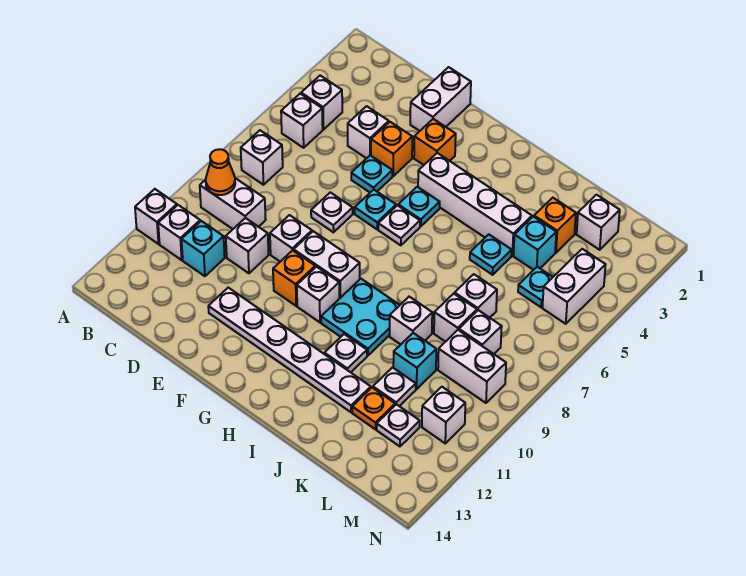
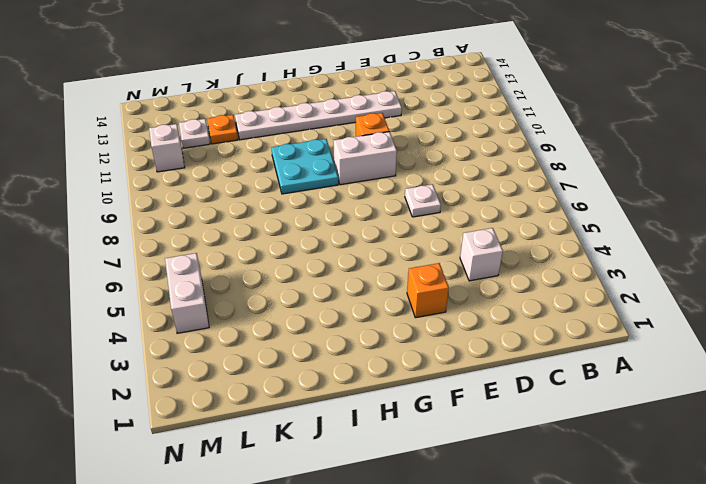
none -> white 1x1 brick [135,189,177,244]
none -> white 1x1 brick [301,76,342,130]
none -> white 1x1 brick [281,94,323,148]
none -> white 1x1 brick [241,130,283,185]

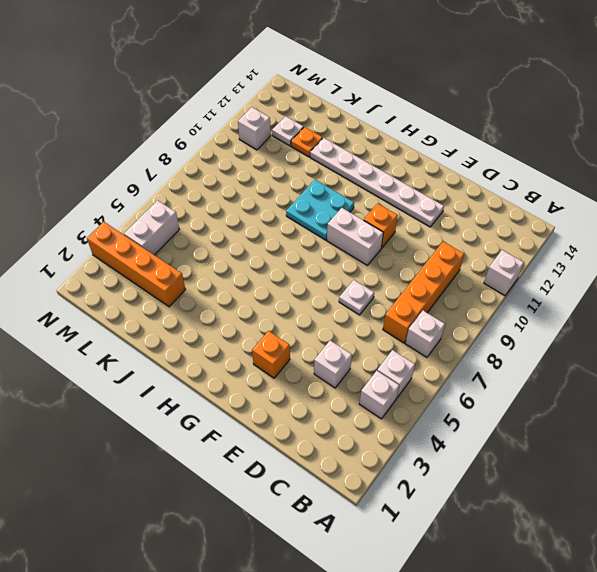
orange 1x4 brick [383,242,464,343] -> white 1x2 brick [200,178,266,229]
orange 1x4 brick [87,222,185,307] -> orange 1x1 brick [534,198,576,253]
none -> white 1x1 brick [158,205,200,260]
none -> cyan 1x1 brick [181,221,225,276]
none -> white 1x1 brick [226,218,269,273]
none -> white 1x2 brick [410,67,471,131]

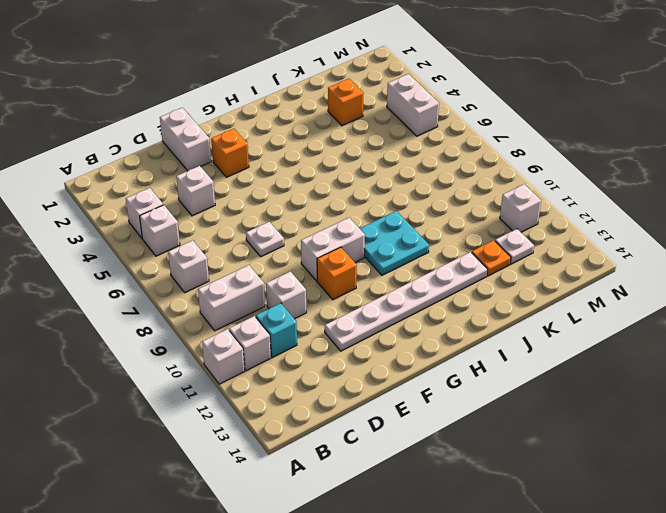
none -> orange 1x1 brick [371,122,412,176]
none -> cyan 1x1 plate [351,155,392,192]
none -> white 1x1 brick [270,215,312,262]
none -> cyan 1x1 plate [355,190,396,229]

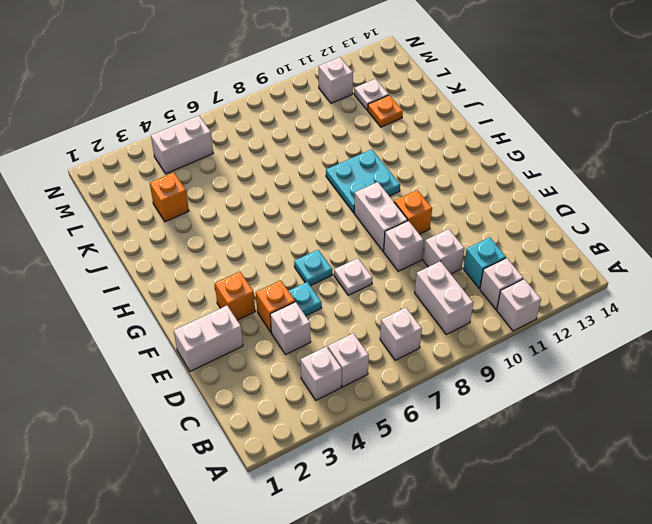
none -> white 1x6 plate [208,288,371,412]
none -> white 1x4 brick [418,153,532,255]
none -> cyan 1x1 plate [398,187,440,226]
none -> white 1x1 plate [378,205,420,245]

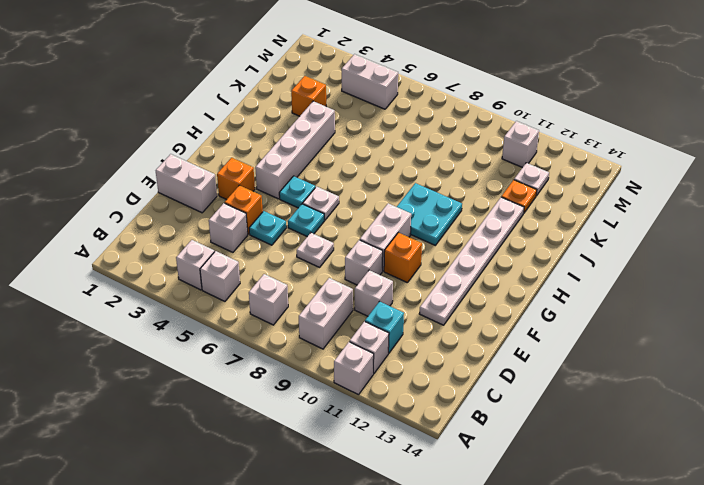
none -> white 1x1 brick [297,267,339,322]
none -> white 1x1 plate [324,334,367,372]
none -> cyan 1x1 plate [470,235,512,275]
none -> white 1x1 brick [390,297,432,344]

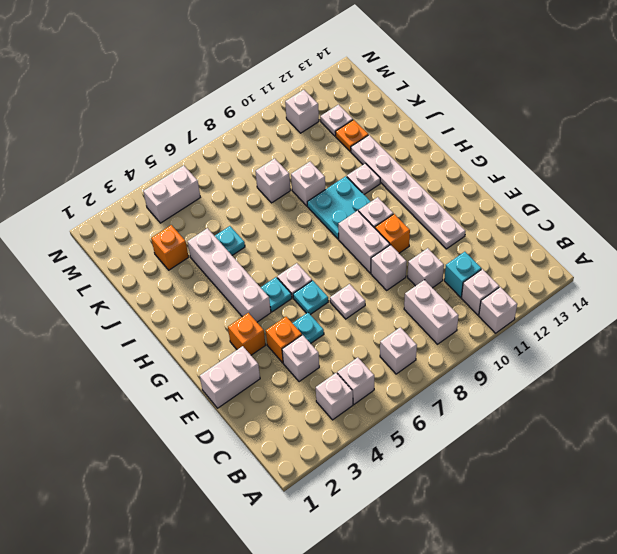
none -> cyan 1x1 brick [514,217,556,270]
none -> white 1x1 brick [455,274,497,318]
none -> cyan 1x1 brick [393,333,436,389]
none -> white 1x1 plate [373,368,416,406]

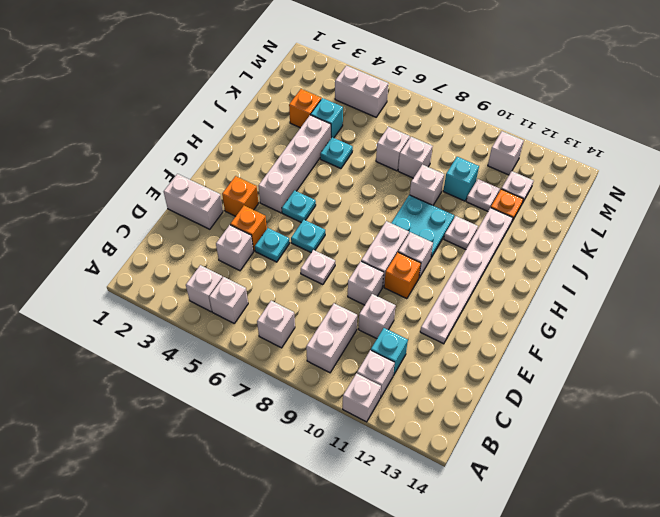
none -> white 1x1 plate [378,205,420,245]
none -> white 1x1 brick [577,195,620,250]
none -> cyan 1x1 plate [518,267,553,307]
none -> white 1x1 brick [459,310,502,354]

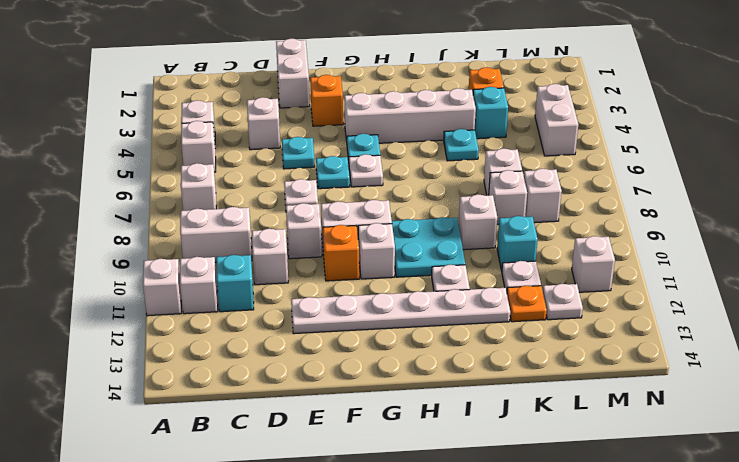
none -> orange 1x1 brick [371,122,412,176]
none -> white 1x1 brick [577,195,620,250]
none -> cyan 1x1 plate [518,267,553,307]
none -> white 1x2 brick [438,330,506,403]

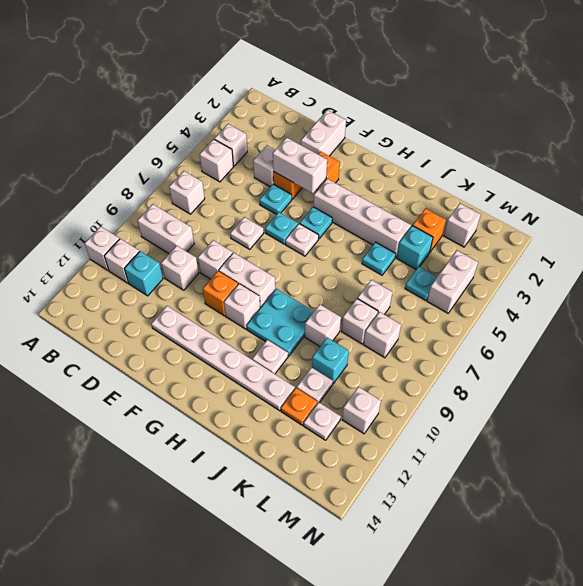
white 1x2 brick [273,137,327,193] -> white 1x2 brick moved to [438,330,506,403]
none -> orange 1x1 cone [206,149,235,195]

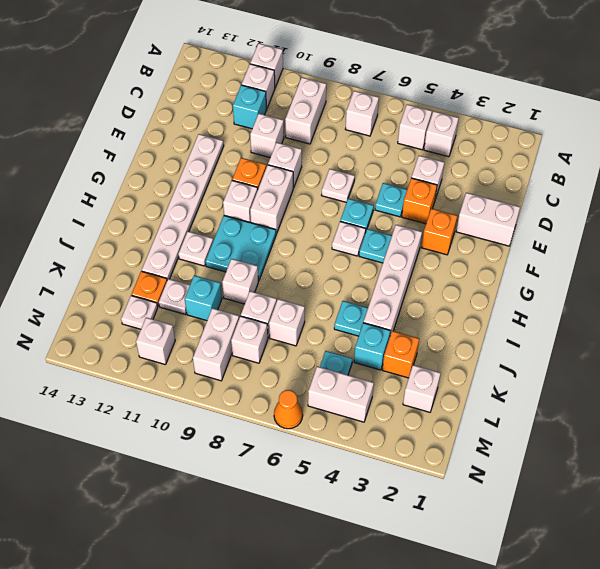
orange 1x1 cone [274,390,303,429] -> orange 1x1 cone moved to [206,149,235,195]

